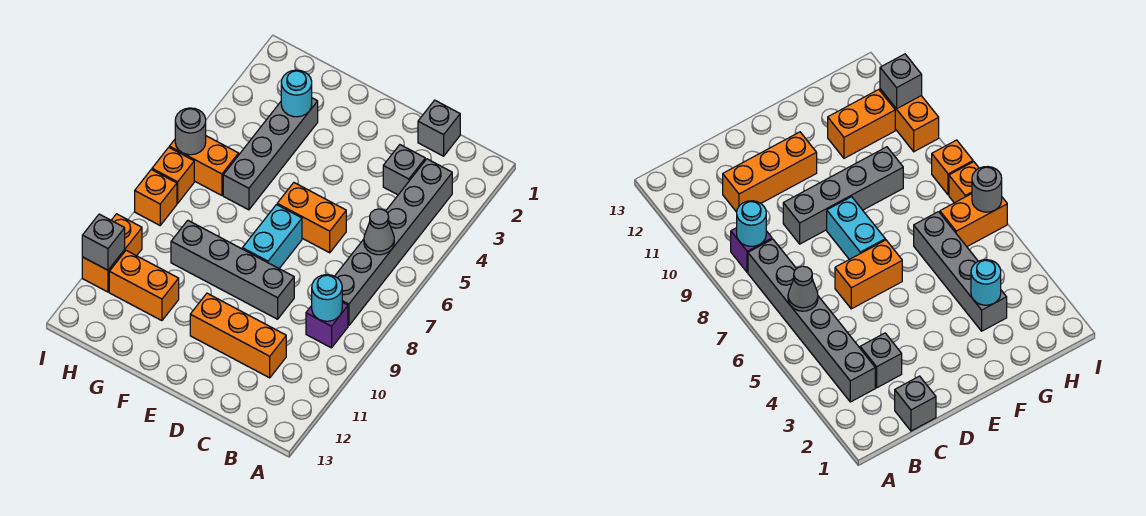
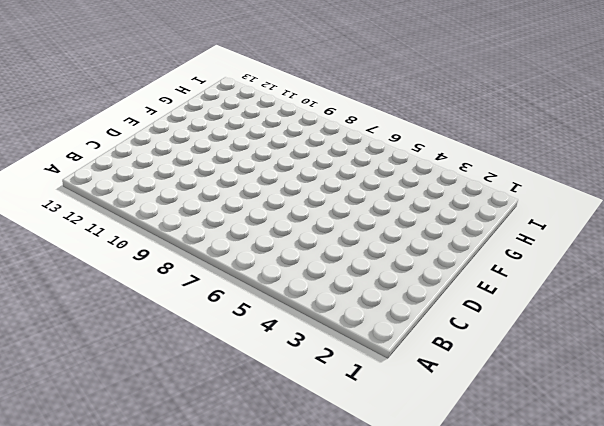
none -> grey 1x6 brick [335,159,452,326]
none -> purple 1x1 brick [306,302,348,348]
none -> grey 1x1 brick [418,100,460,156]

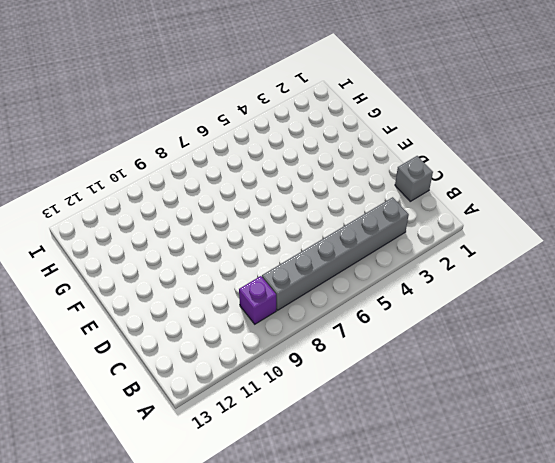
none -> grey 1x1 brick [383,145,425,195]
none -> orange 1x3 brick [190,293,286,378]
none -> orange 1x2 brick [277,183,346,253]

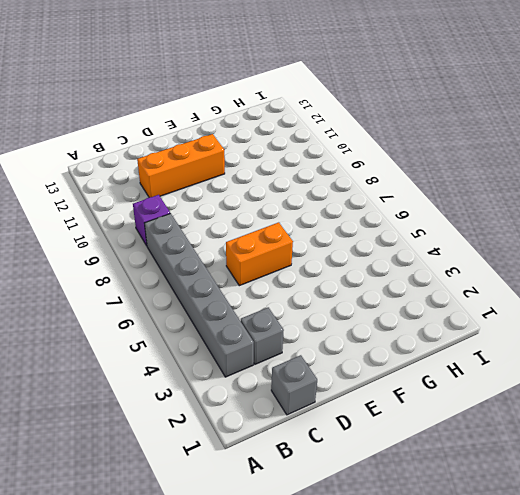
none -> grey 1x4 brick [171,221,294,319]
none -> cyan 1x2 brick [242,205,302,268]
none -> grey 1x4 brick [223,98,318,210]

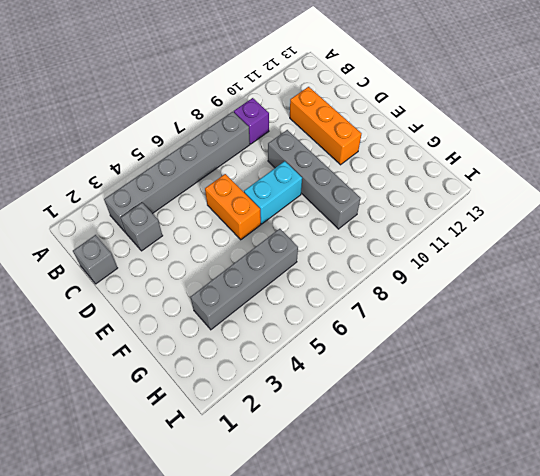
none -> orange 1x2 brick [109,250,179,321]
none -> orange 1x2 brick [169,136,239,195]
none -> orange 1x1 brick [152,147,194,203]

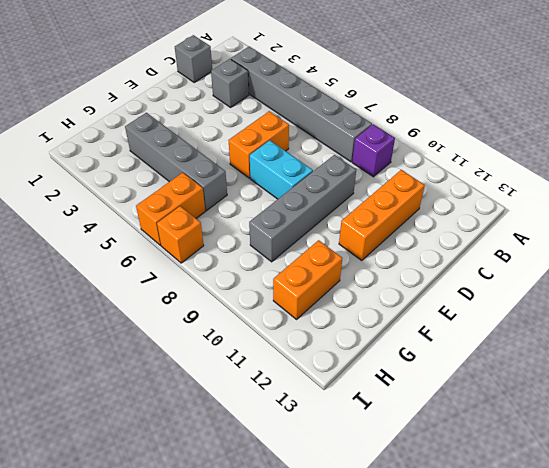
none -> orange 1x1 brick [135,170,177,225]
none -> orange 1x2 brick [82,214,142,292]
none -> grey 1x1 cone [364,209,394,255]

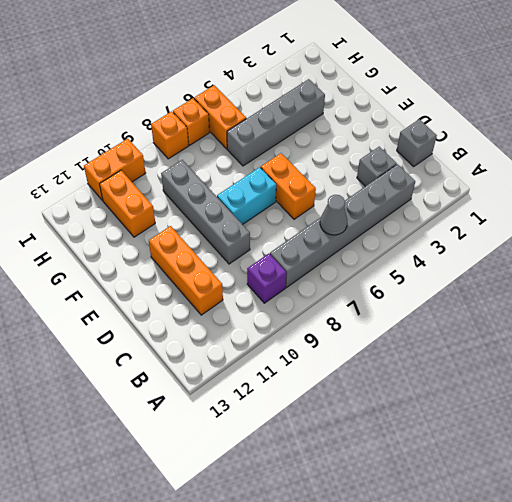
none -> cyan 1x1 round brick [312,275,342,321]
none -> cyan 1x1 round brick [281,70,312,117]
none -> grey 1x1 round brick [175,108,206,155]

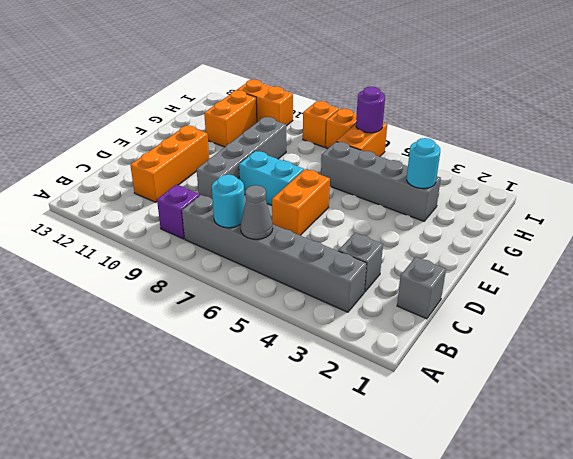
cyan 1x1 round brick [212,174,245,228] -> cyan 1x1 round brick moved to [312,275,342,321]
purple 1x1 round brick [356,87,385,133] -> grey 1x1 round brick [175,108,206,155]
none -> grey 1x1 brick [82,214,125,270]

